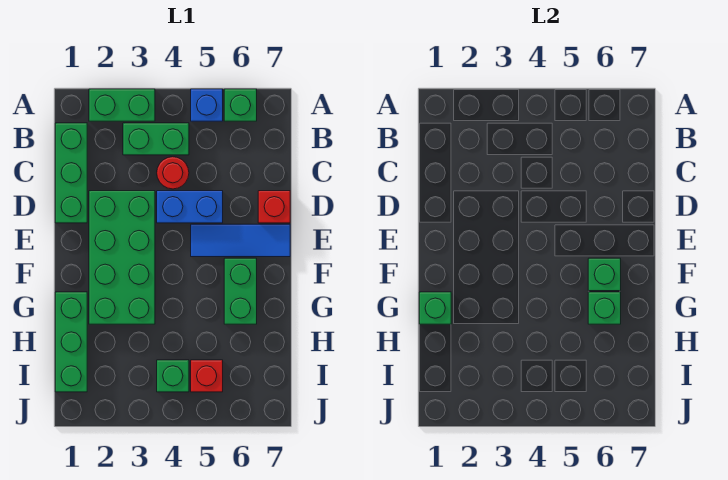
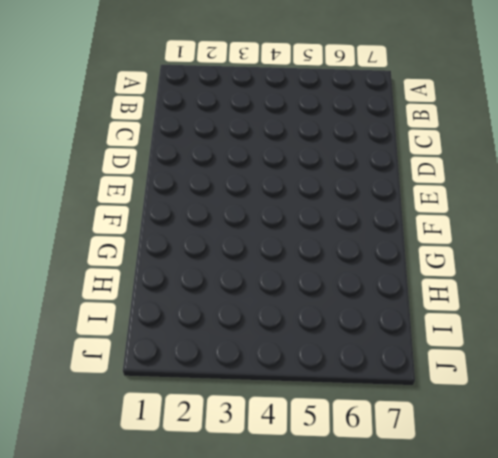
none -> green 1x2 brick [89,89,155,121]
none -> blue 1x1 brick [191,89,223,121]
none -> green 1x1 brick [224,89,257,121]

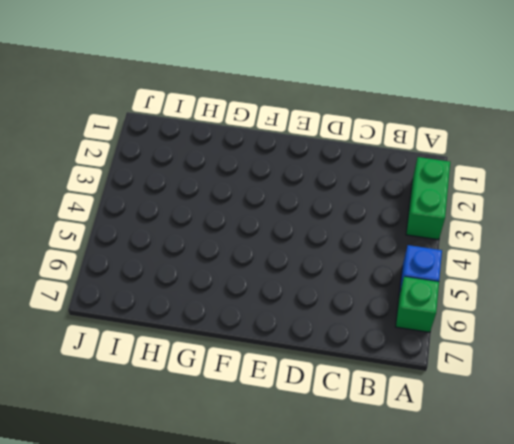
none -> green 1x3 brick [55,123,87,223]
none -> green 1x2 brick [123,123,189,155]
none -> red 1x1 round brick [157,157,189,189]

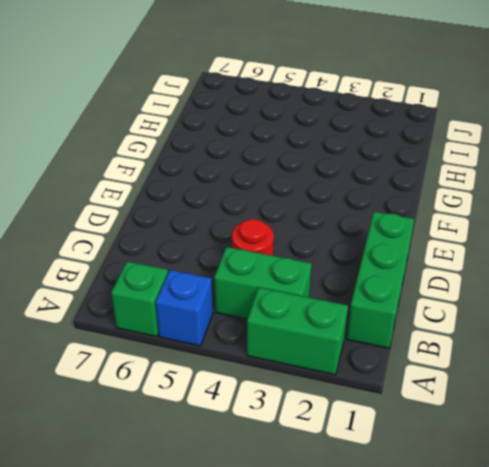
none -> green 2x4 brick [89,191,155,324]
none -> blue 1x2 brick [157,191,223,223]
none -> red 1x1 brick [258,191,290,223]

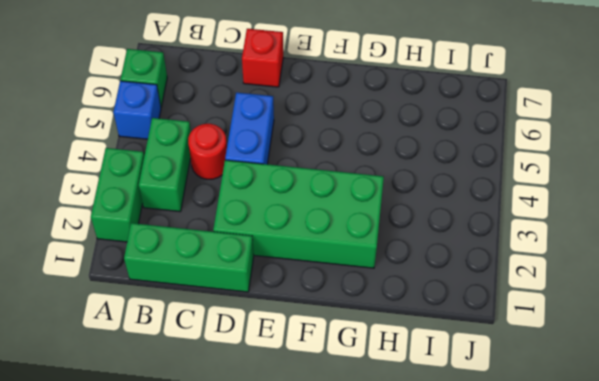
none -> blue 1x3 tile [191,224,290,257]
none -> green 1x2 brick [224,258,257,324]
none -> green 1x3 brick [55,292,87,392]

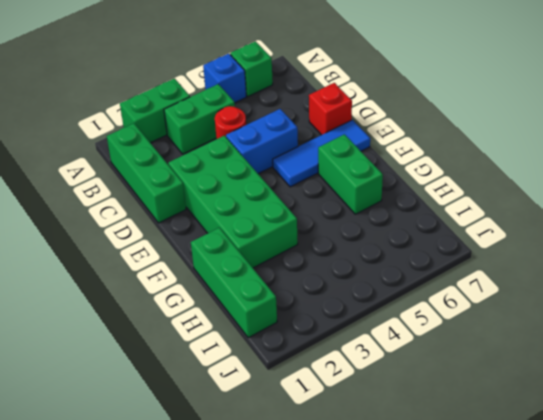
none -> green 1x1 brick [157,360,189,392]
none -> red 1x1 brick [191,360,223,392]
none -> green 1x1 brick [588,258,621,291]

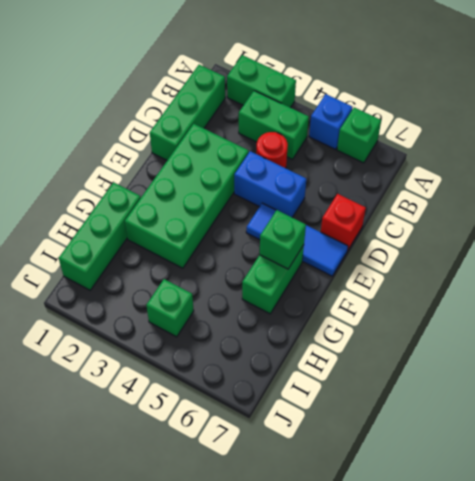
none -> red 1x1 brick [191,360,223,392]
none -> green 1x1 brick [419,292,451,324]
none -> green 1x1 brick [588,292,621,324]

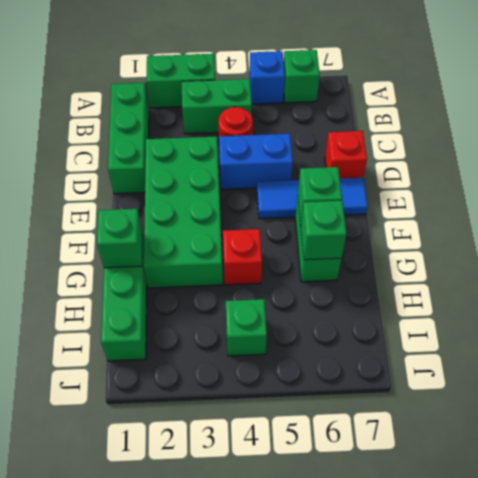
red 1x1 brick [223,229,262,285] -> red 1x1 brick moved to [191,360,223,392]

